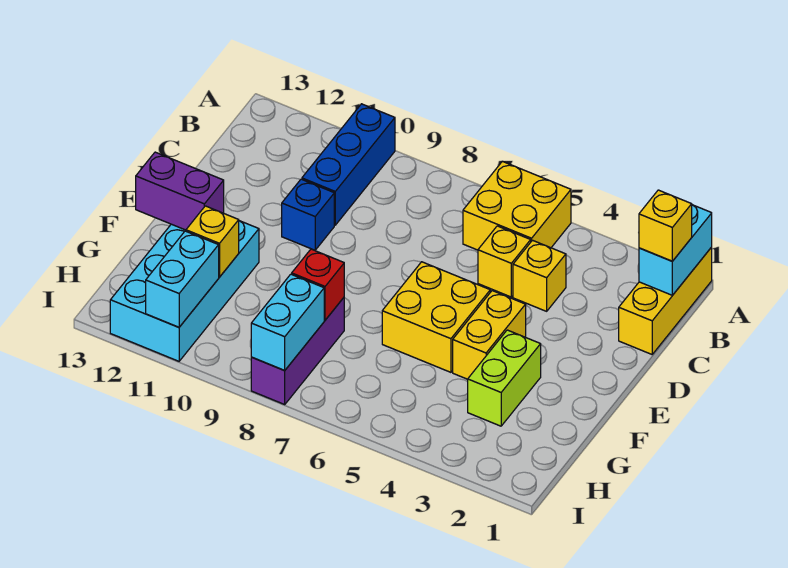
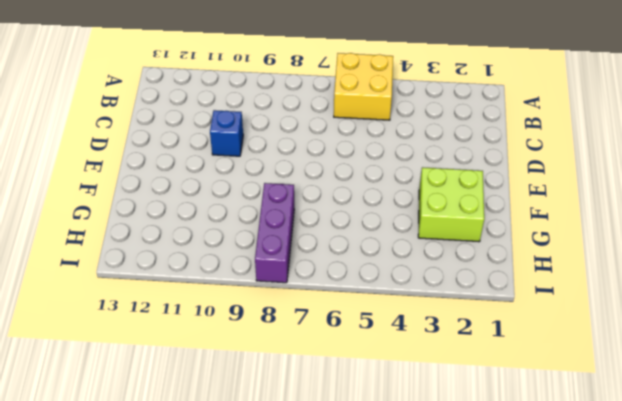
lime 2x2 brick [418,167,484,242] -> lime 1x2 brick [468,330,541,426]
none -> yellow 1x3 brick [619,247,712,354]
none -> blue 1x3 brick [302,104,395,225]
none -> yellow 1x1 brick [513,240,566,311]

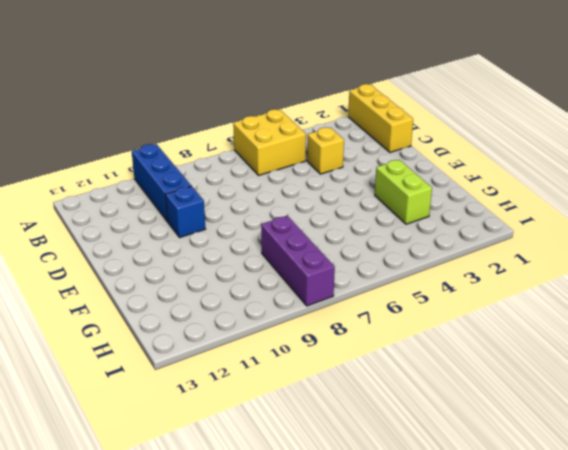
none -> yellow 1x1 brick [478,226,531,297]
none -> yellow 1x2 brick [453,291,526,379]
none -> yellow 2x2 brick [382,262,490,372]

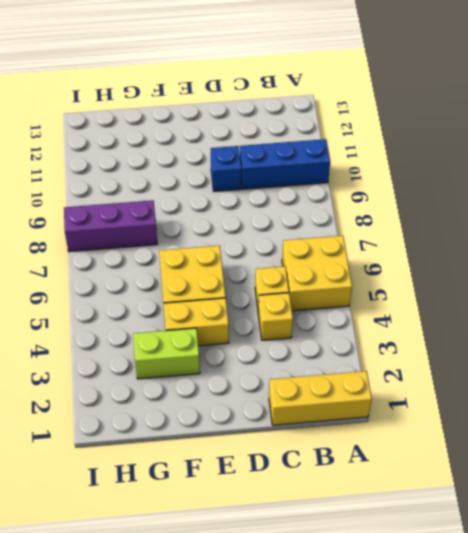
none -> cyan 2x4 brick [110,221,259,361]
none -> cyan 1x2 brick [639,205,712,295]
none -> purple 1x2 brick [136,152,224,230]

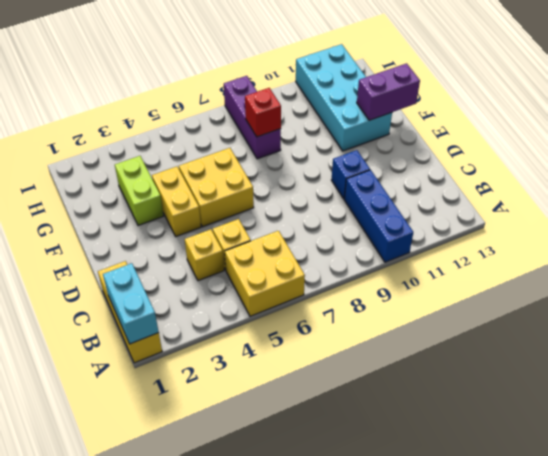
none -> yellow 1x1 brick [186,206,239,277]
none -> cyan 1x2 brick [251,274,324,370]
none -> cyan 1x2 brick [146,231,219,327]

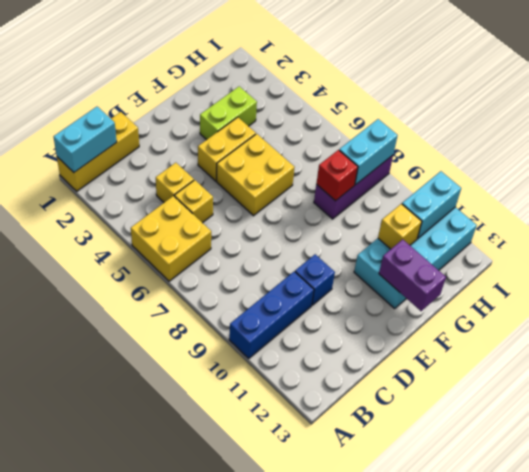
none -> yellow 1x1 brick [639,190,692,261]

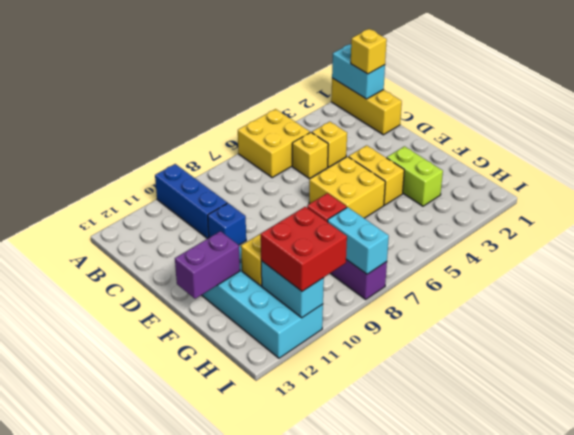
red 2x2 brick [261,207,347,291] -> none

